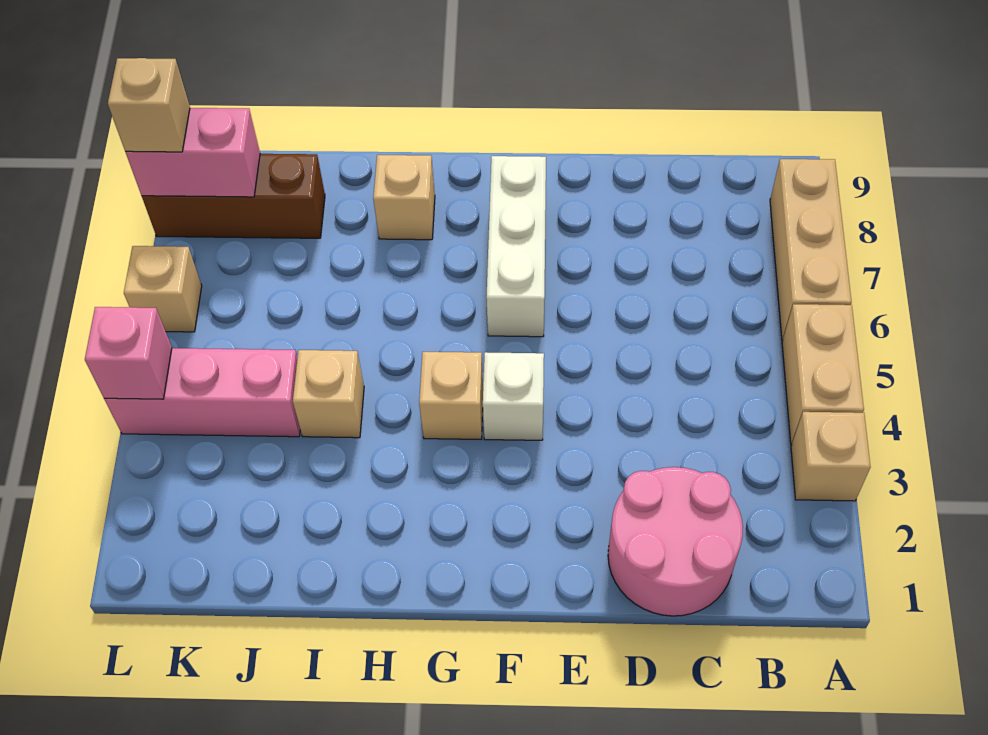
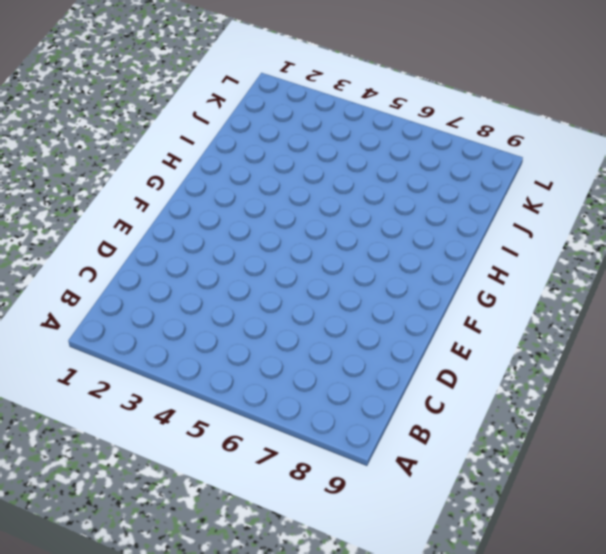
none -> tan 1x1 brick [791,412,870,501]
none -> tan 1x2 brick [782,304,864,444]
none -> tan 1x3 brick [770,159,851,340]

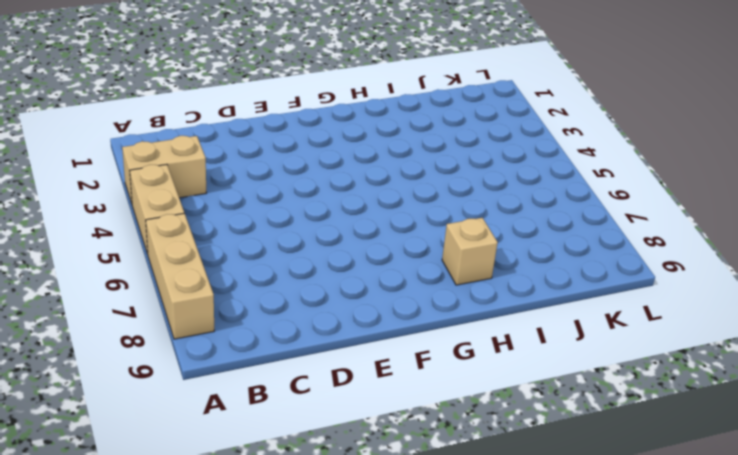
tan 1x2 brick [122,136,206,204] -> tan 1x1 brick [791,412,870,501]
none -> pink 2x2 round brick [608,467,743,616]
none -> white 1x1 brick [483,352,544,440]
none -> white 1x3 brick [486,156,546,337]

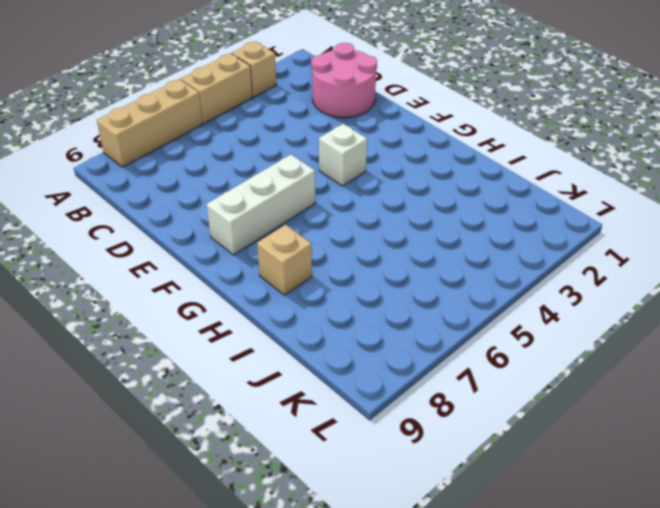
none -> tan 1x1 brick [419,352,483,439]
none -> tan 1x1 brick [293,350,364,438]
none -> pink 1x3 brick [104,348,300,437]

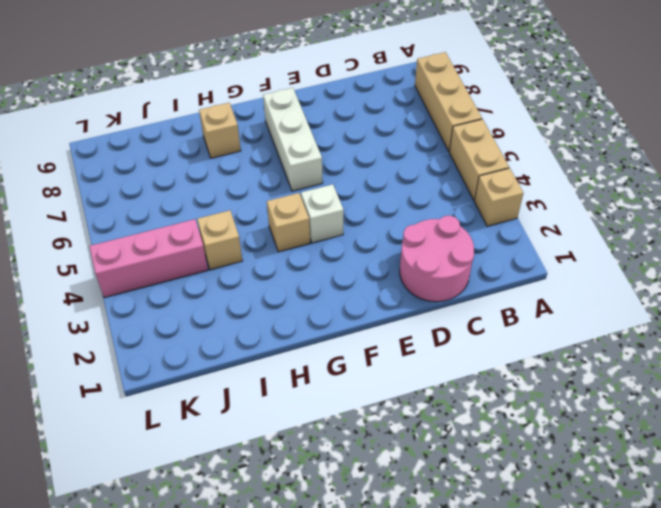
none -> brown 1x3 brick [142,154,325,238]
none -> tan 1x1 brick [124,246,202,332]
none -> pink 1x2 brick [125,108,260,197]

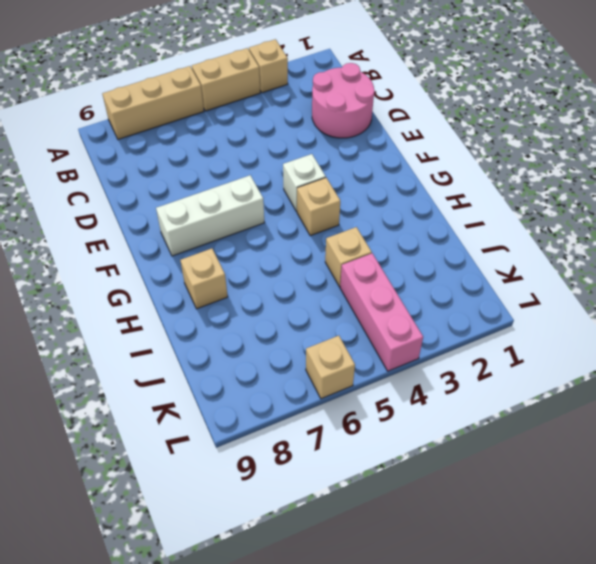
none -> brown 1x3 brick [142,154,325,238]
none -> pink 1x2 brick [125,108,260,197]
none -> pink 1x1 brick [85,307,172,399]

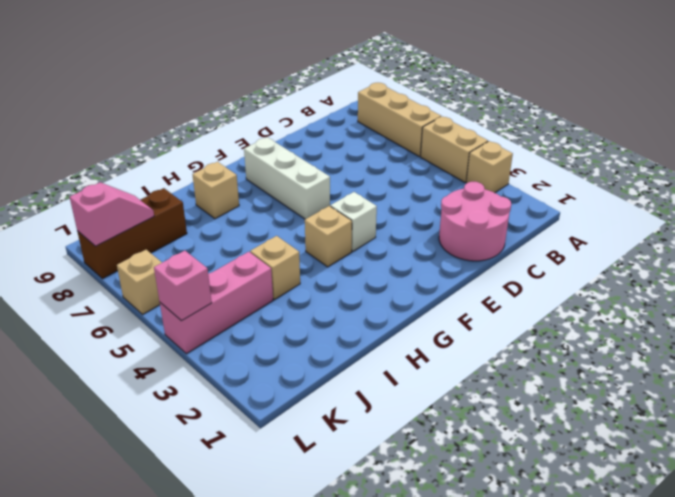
pink 1x2 slope [70,182,154,246] -> pink 1x2 brick [125,108,260,197]
none -> tan 1x1 brick [108,58,190,152]

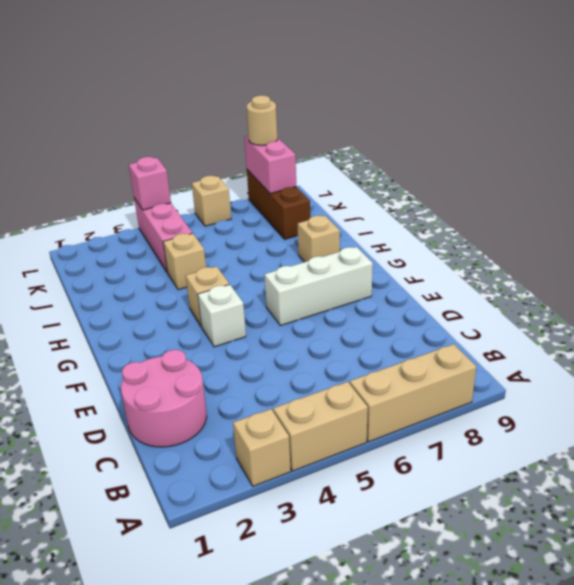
tan 1x1 round brick [247,95,277,145] -> tan 1x1 brick [108,58,190,152]

